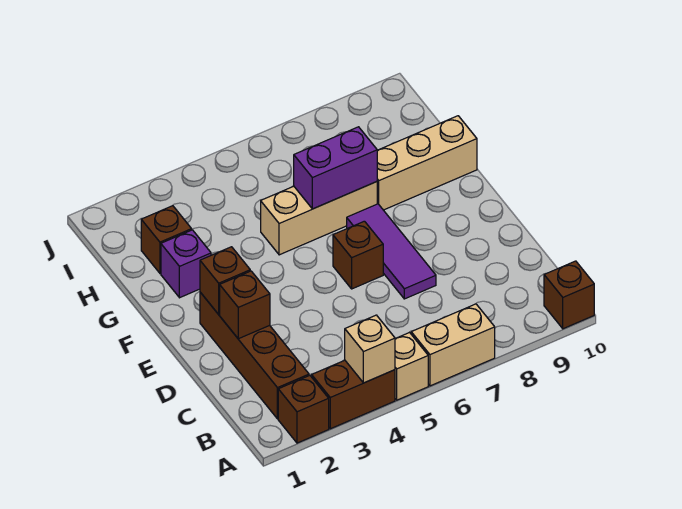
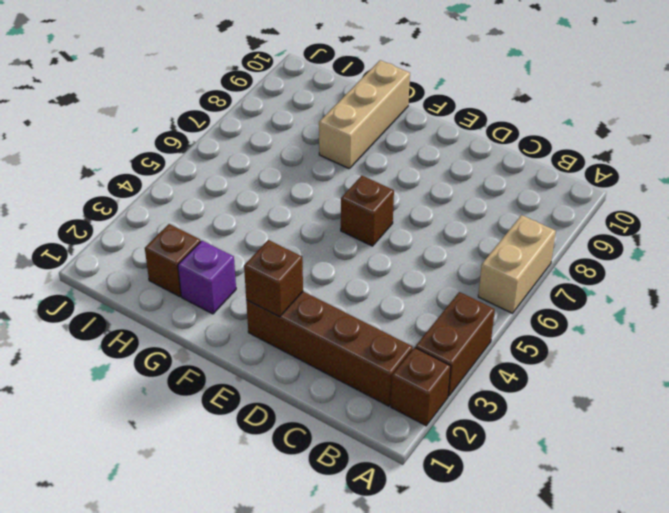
none -> tan 1x1 brick [395,332,428,400]
none -> brown 1x1 brick [544,261,594,329]
none -> purple 1x3 tile [347,204,436,299]

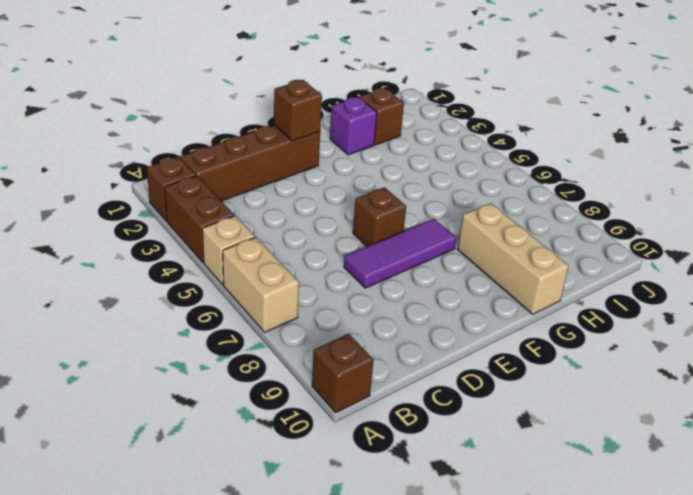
none -> tan 1x3 brick [261,182,377,255]
none -> tan 1x1 brick [345,315,395,383]
none -> brown 1x1 brick [220,271,270,339]

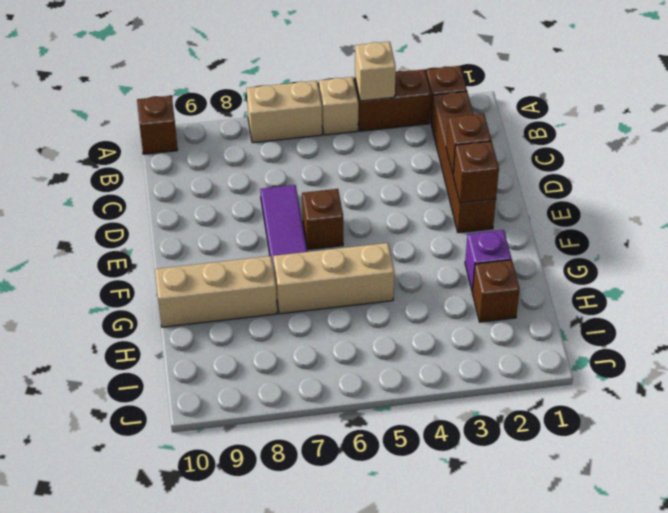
none -> purple 1x2 brick [294,127,377,209]

